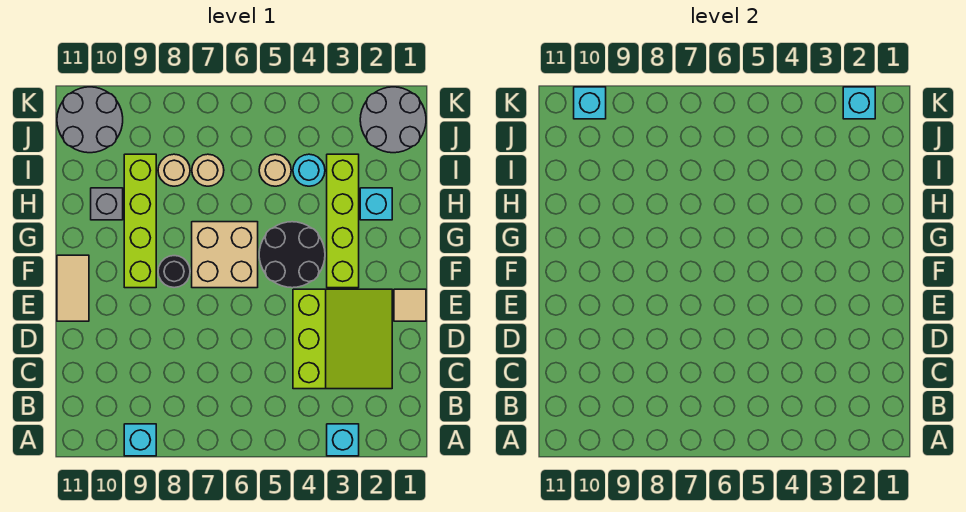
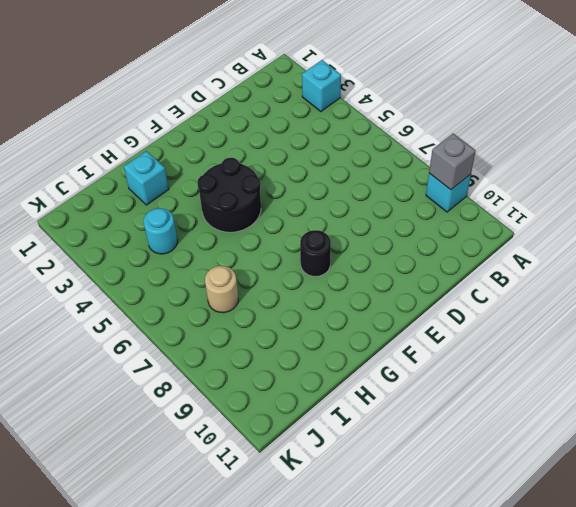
grey 1x1 brick [429,133,476,190] -> grey 1x1 brick moved to [91,188,123,220]
none -> lime 3x3 slope [293,289,392,389]
none -> tan 1x1 tile [394,289,426,321]
none -> tan 1x2 tile [57,255,89,321]

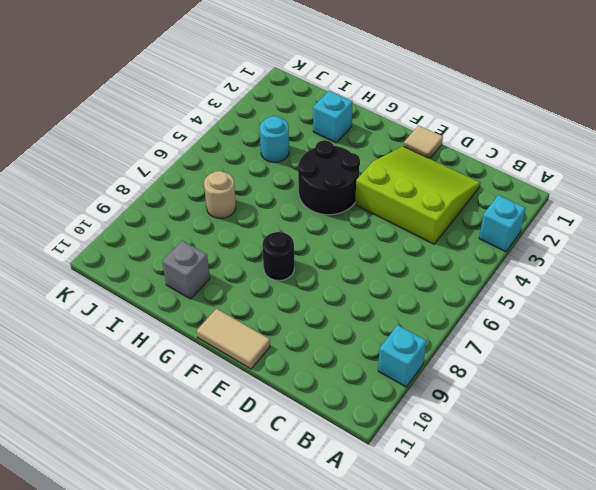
none -> lime 1x4 brick [327,154,359,288]
none -> tan 2x2 brick [192,222,258,288]
none -> lime 1x4 brick [124,154,156,288]

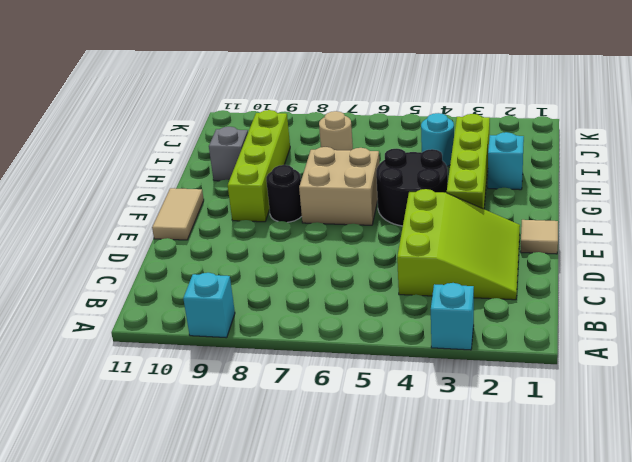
none -> tan 1x1 round brick [259,154,291,186]
none -> tan 1x1 round brick [158,154,190,186]
none -> grey 2x2 round brick [360,87,426,153]

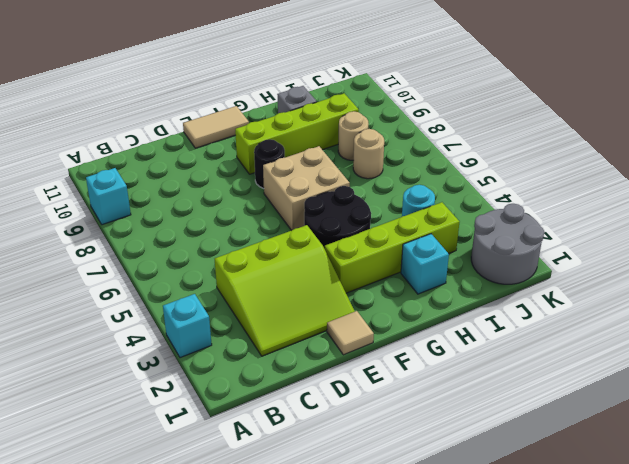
none -> tan 1x1 round brick [259,154,291,186]
none -> grey 2x2 round brick [57,87,123,153]
none -> cyan 1x1 brick [843,87,875,119]

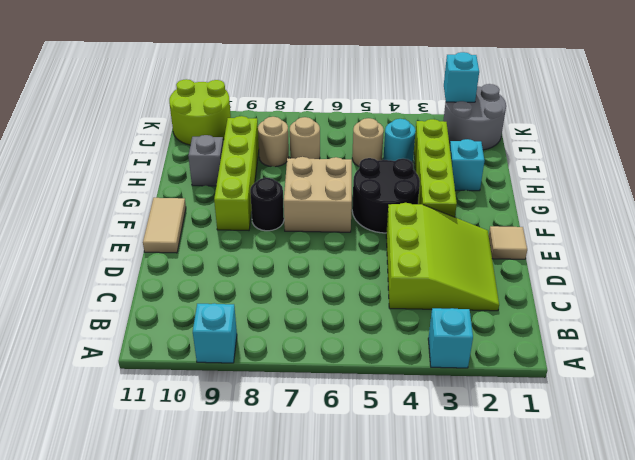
lime 2x2 round brick [169,79,231,145] -> grey 2x2 round brick [57,87,123,153]
none -> cyan 1x1 brick [574,87,606,119]

